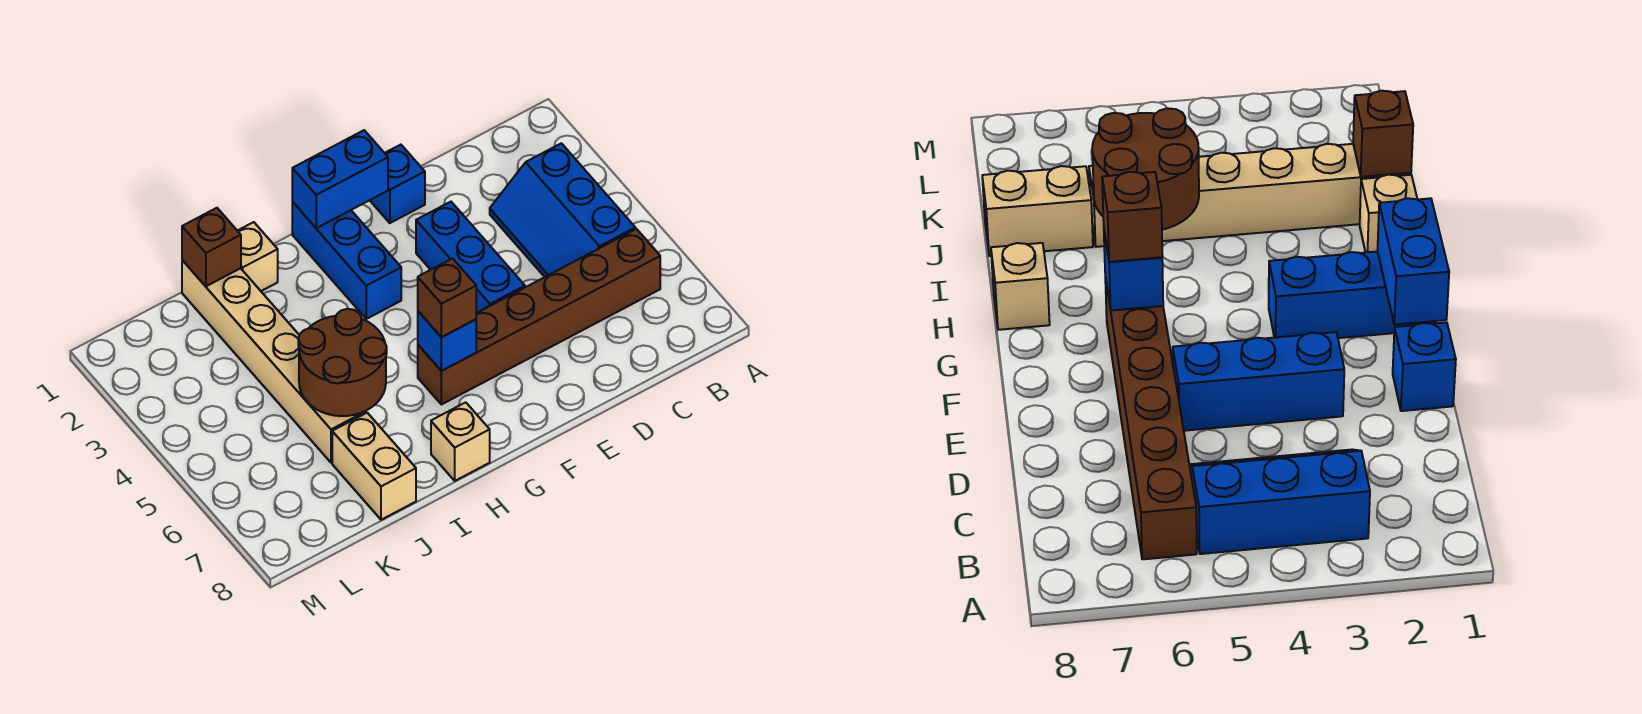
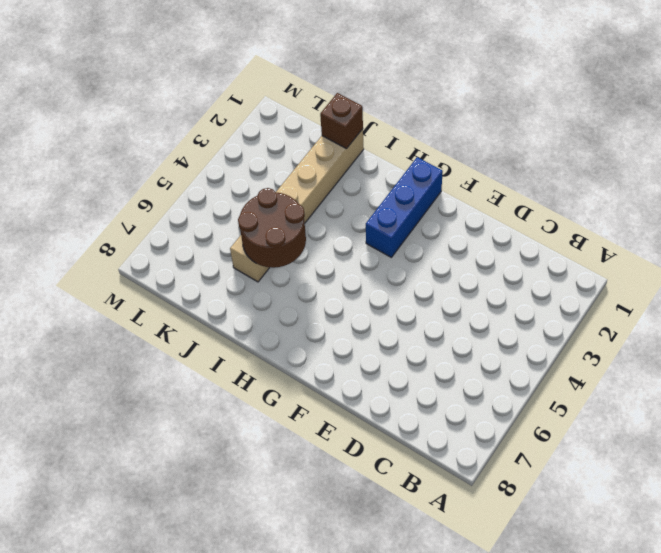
none -> blue 2x3 slope [490,143,635,277]
none -> brown 1x6 brick [418,229,660,405]
none -> blue 1x1 brick [370,145,425,223]

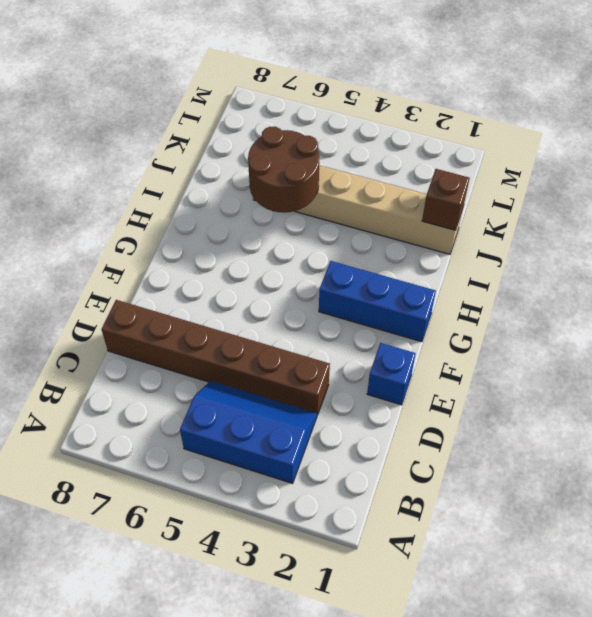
brown 1x6 brick [102,300,330,415] -> brown 1x6 brick turned to [418,229,660,405]
none -> blue 1x3 brick [416,202,525,313]
none -> tan 1x1 brick [431,402,490,481]
none -> tan 1x1 brick [238,222,278,291]

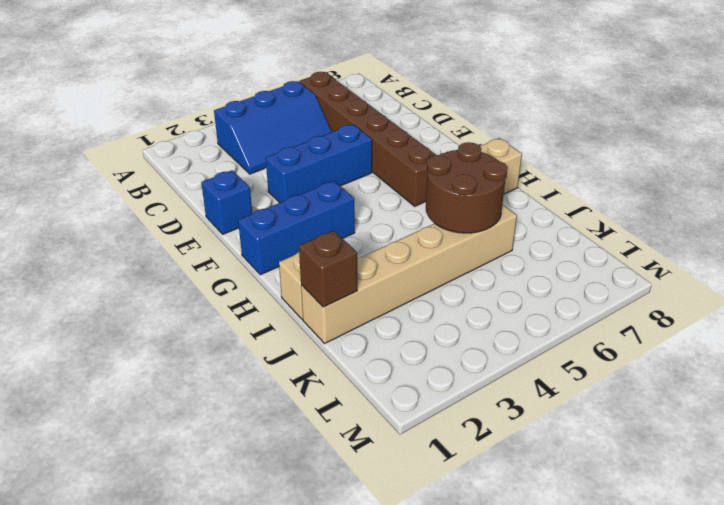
none -> tan 1x2 brick [332,413,416,520]
none -> blue 1x2 brick [292,130,388,228]
none -> blue 1x1 brick [418,311,476,371]

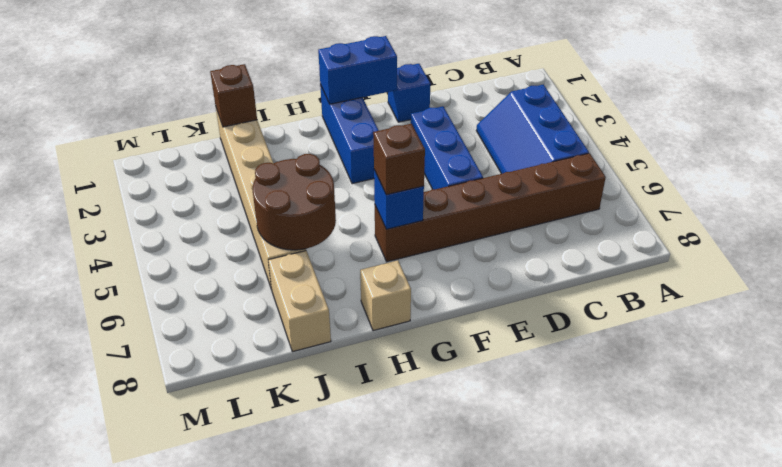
none -> tan 1x1 brick [238,222,278,291]

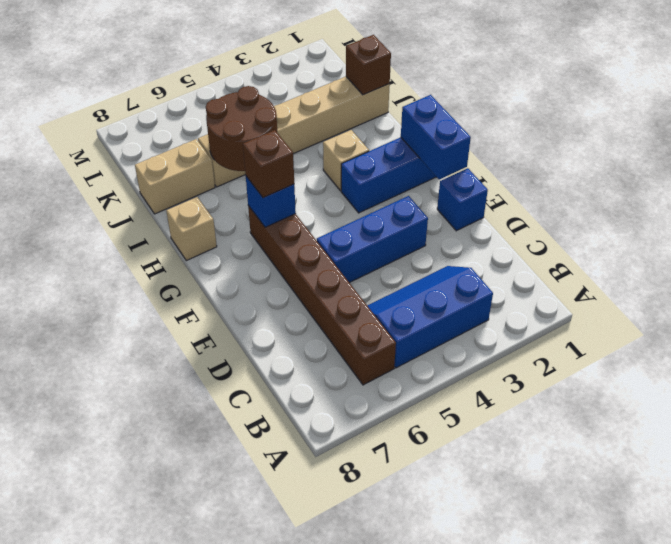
tan 1x1 brick [323,130,369,191] -> tan 1x1 brick moved to [238,222,278,291]

